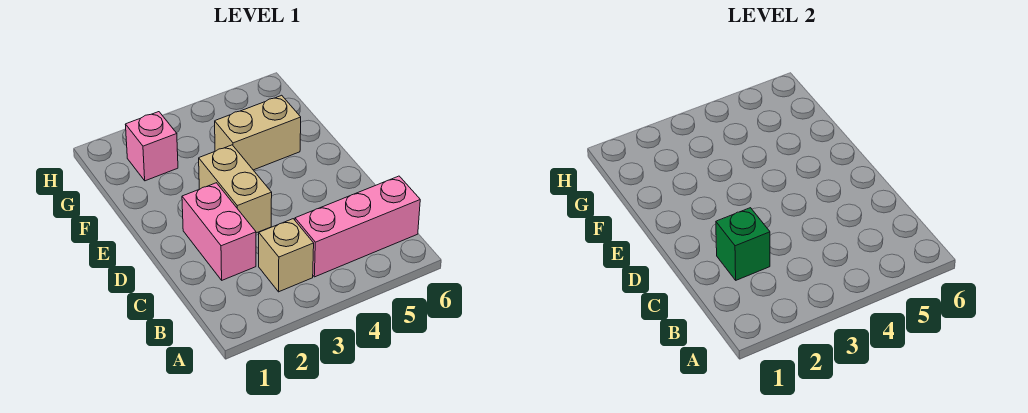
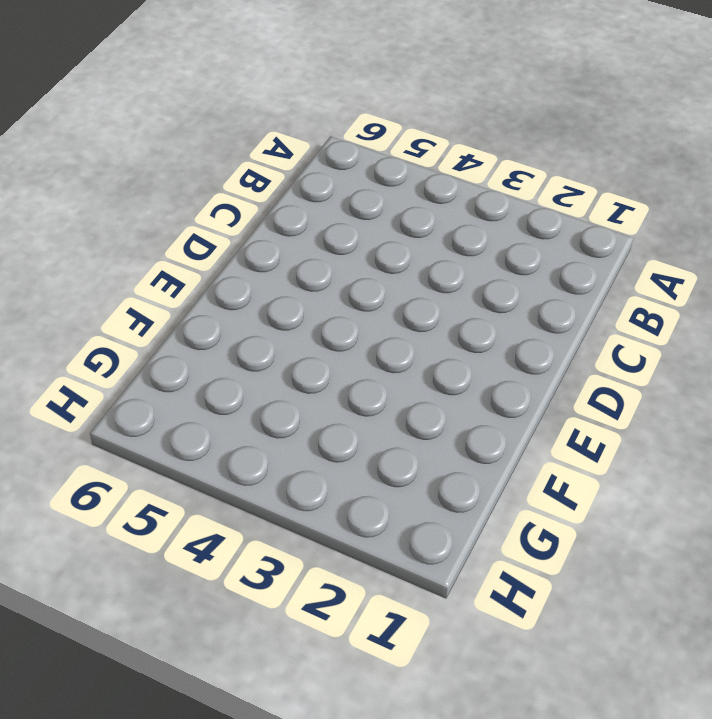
none -> tan 1x1 brick [259,219,314,292]
none -> pink 1x3 brick [295,176,420,277]

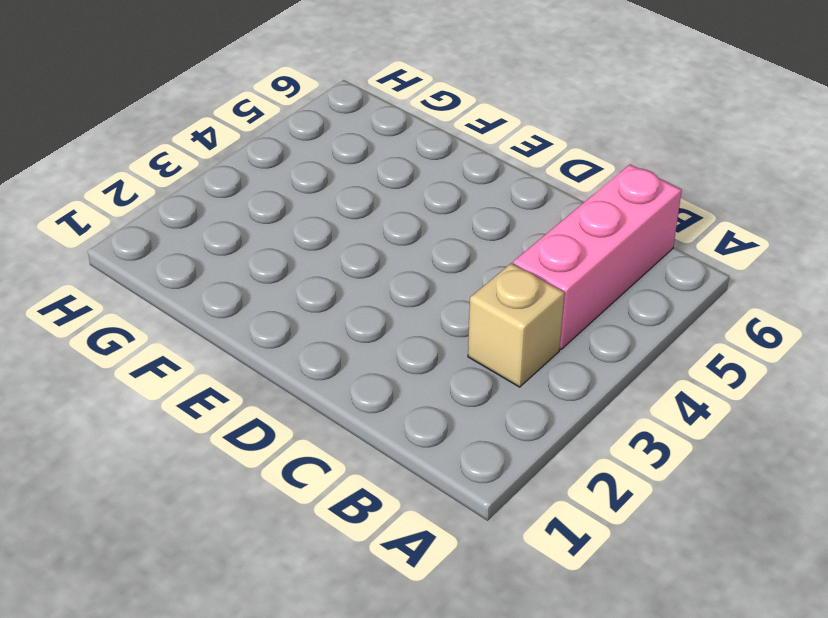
none -> pink 1x2 brick [182,183,256,280]
none -> tan 1x2 brick [199,145,272,233]

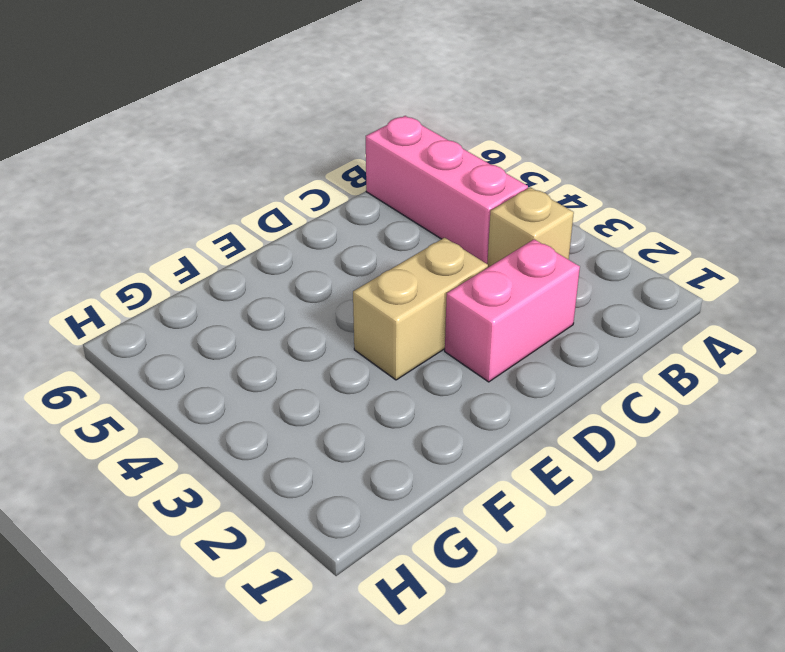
none -> tan 1x2 brick [215,95,301,170]
none -> pink 1x1 brick [125,112,178,181]

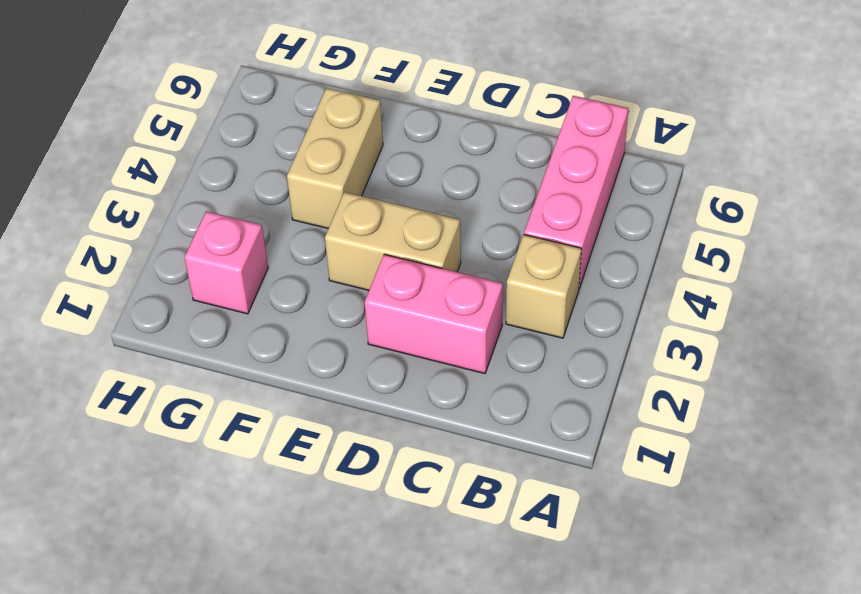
none -> green 1x1 brick [716,208,770,280]

